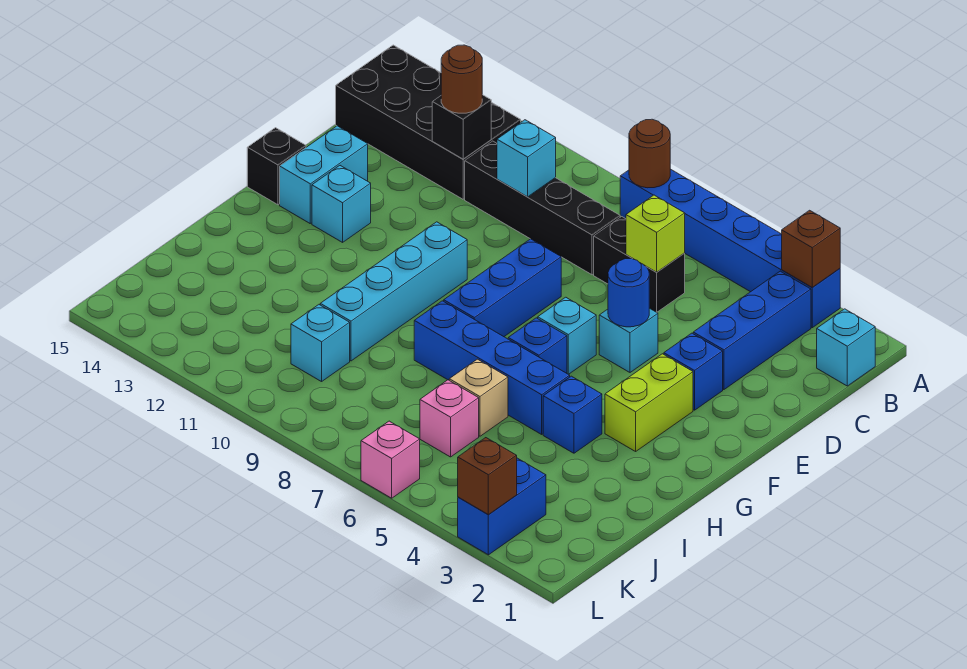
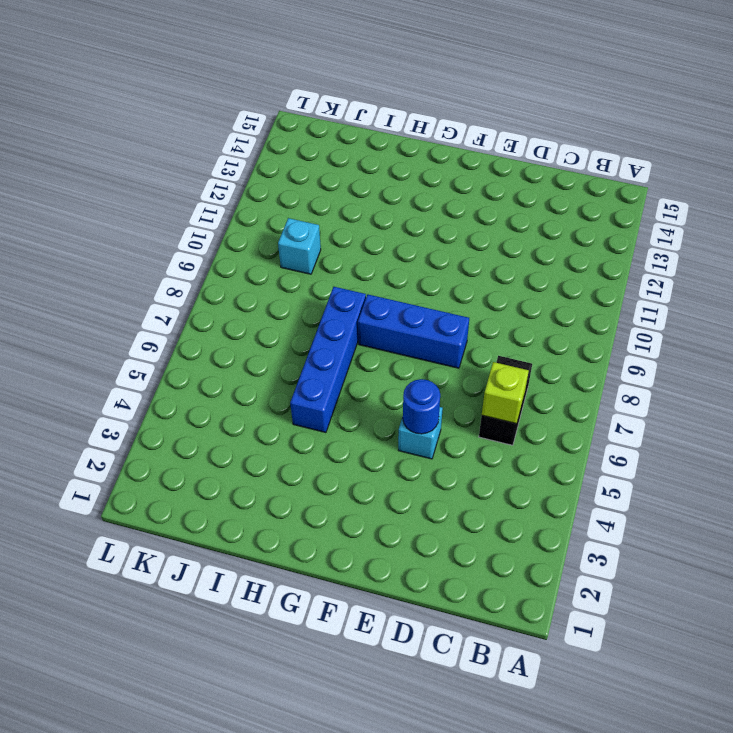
none -> blue 1x6 brick [620,169,840,328]
none -> cyan 1x1 brick [817,309,875,386]
none -> blue 1x3 brick [693,271,811,390]
none -> black 2x4 brick [336,45,521,199]

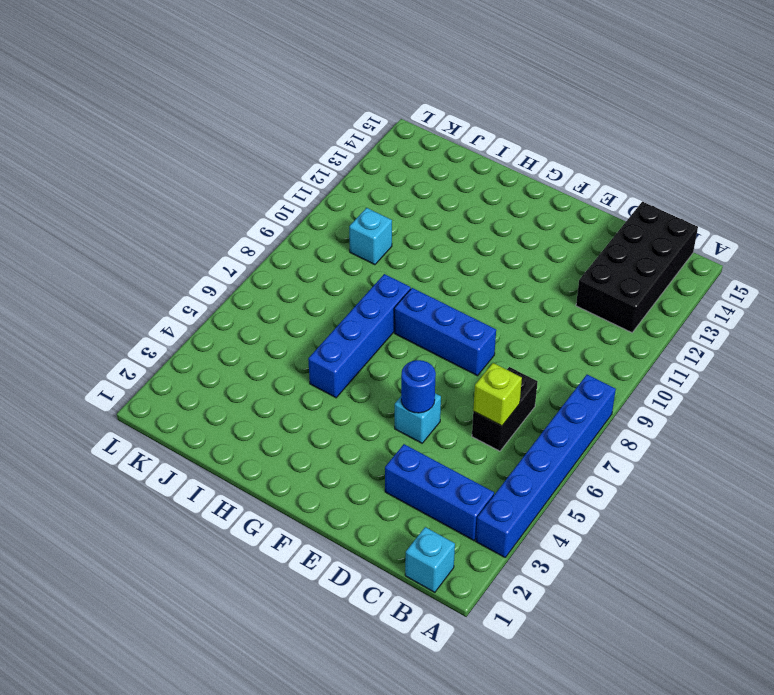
none -> black 1x4 brick [465,141,620,275]
none -> blue 1x1 brick [664,333,723,410]
none -> cyan 1x2 brick [280,126,368,223]
none -> lime 1x2 brick [605,354,693,451]

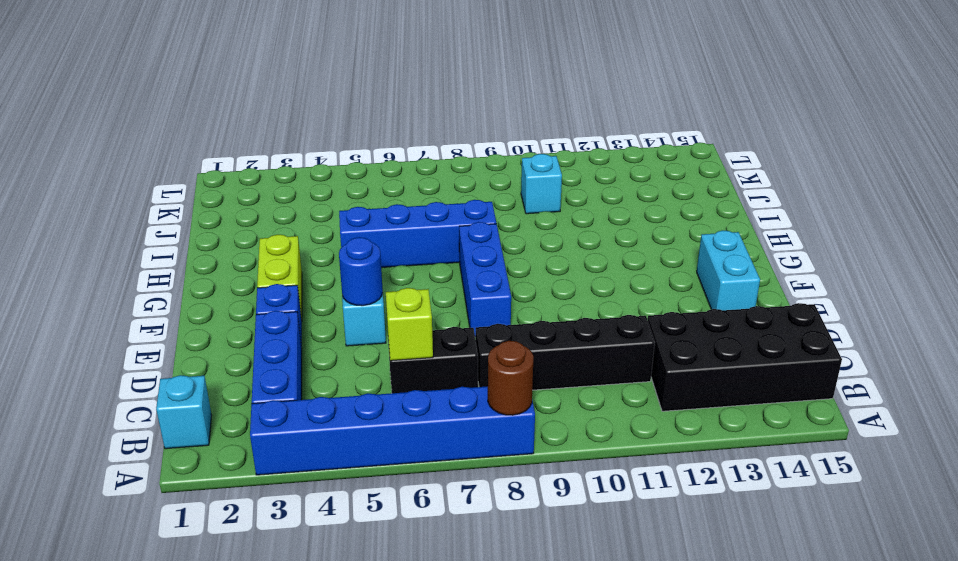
none -> cyan 1x1 brick [538,297,596,374]
none -> cyan 1x4 brick [320,222,467,361]
none -> cyan 1x1 brick [312,166,371,242]
none -> black 1x1 brick [247,128,306,205]

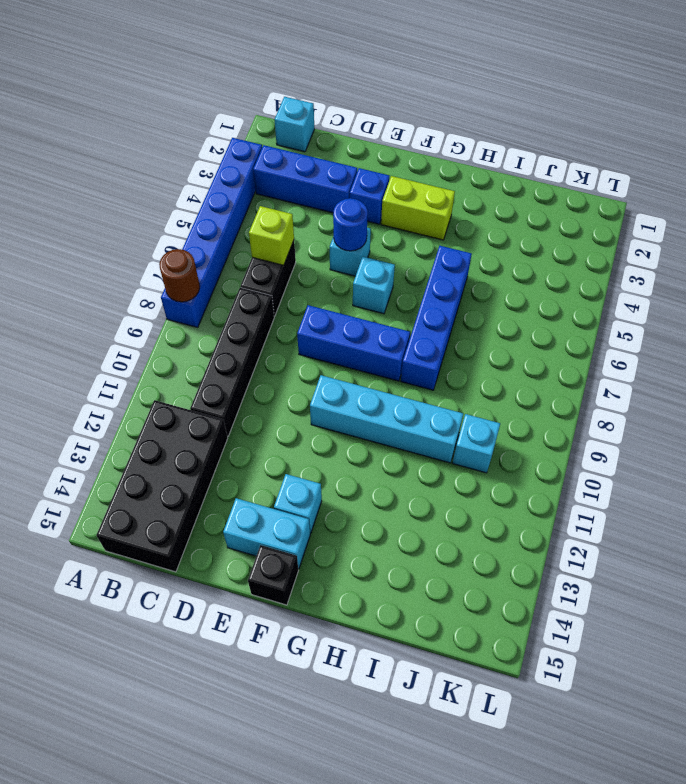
none -> blue 1x1 brick [508,318,567,373]
none -> blue 1x1 brick [543,376,602,453]
none -> tan 1x1 brick [449,359,508,436]
none -> pink 1x1 brick [420,380,479,457]

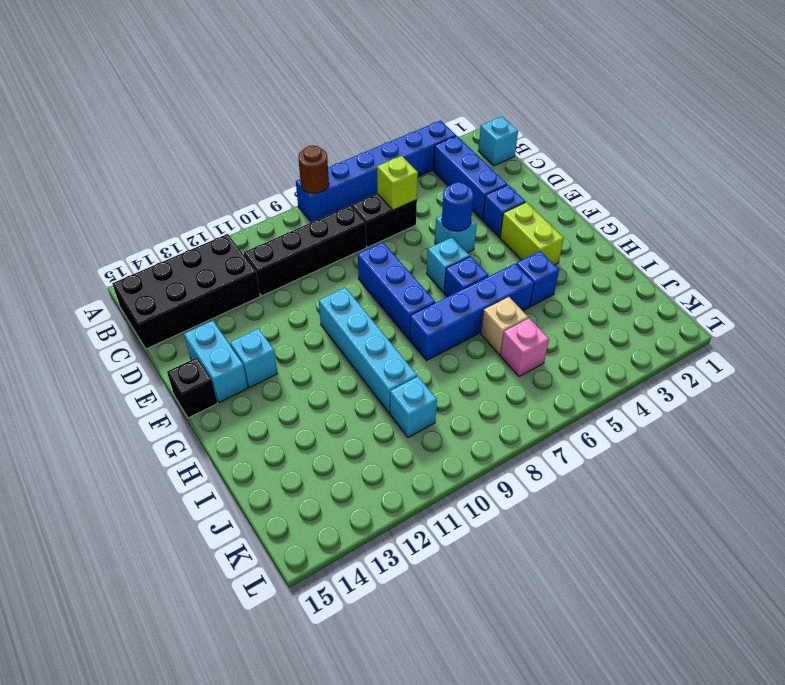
none -> blue 1x2 brick [458,458,546,555]
none -> pink 1x1 brick [361,421,420,498]
none -> brown 1x1 brick [782,210,840,287]
none -> cyan 1x1 brick [497,120,556,197]

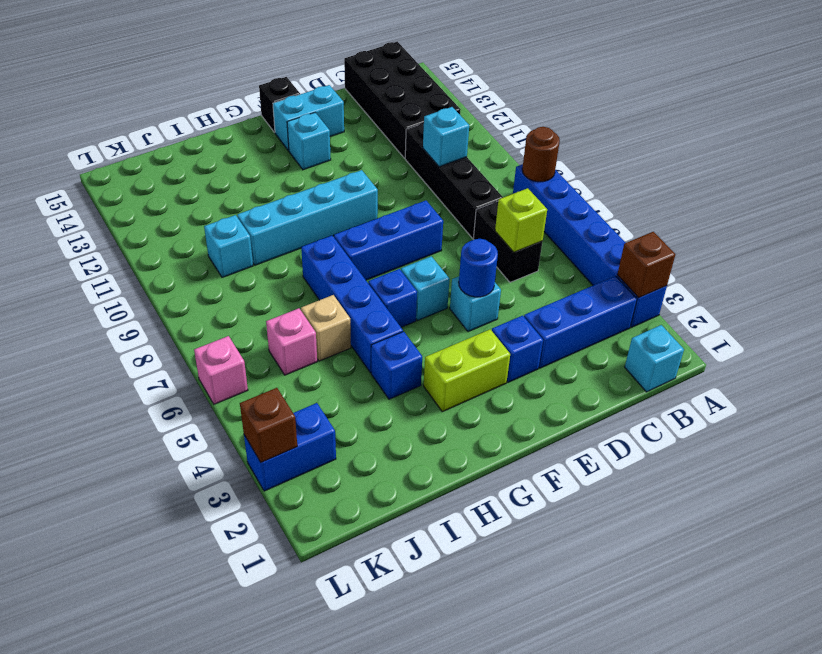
none -> black 1x1 brick [432,95,491,159]
none -> brown 1x1 round brick [441,45,482,113]

